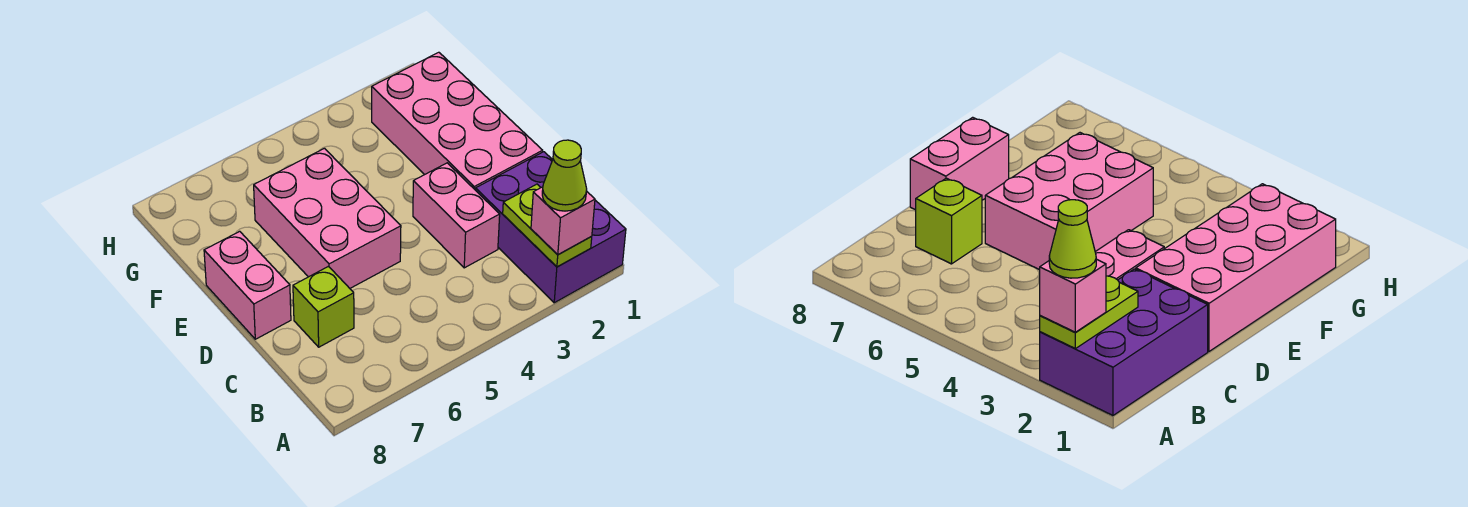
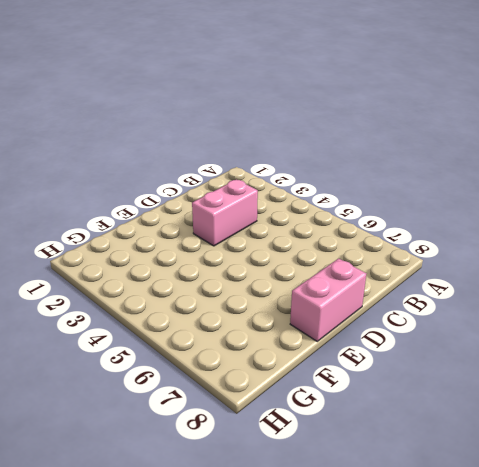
none -> purple 2x3 brick [476,152,626,303]
none -> lime 1x1 brick [293,266,354,347]

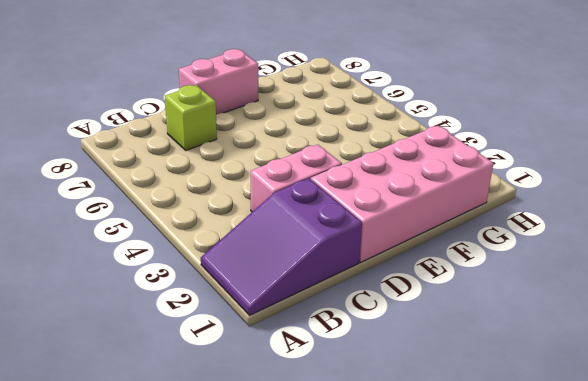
purple 2x3 slope [201,178,362,316] -> purple 2x3 brick [476,152,626,303]
none -> pink 2x3 brick [254,148,401,288]
none -> lime 1x2 plate [503,184,592,267]

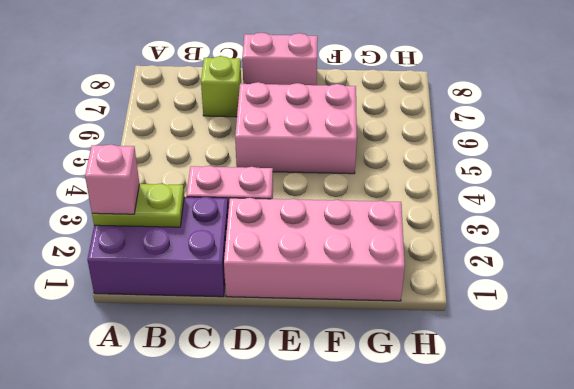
none -> lime 1x1 cone [542,140,587,211]

